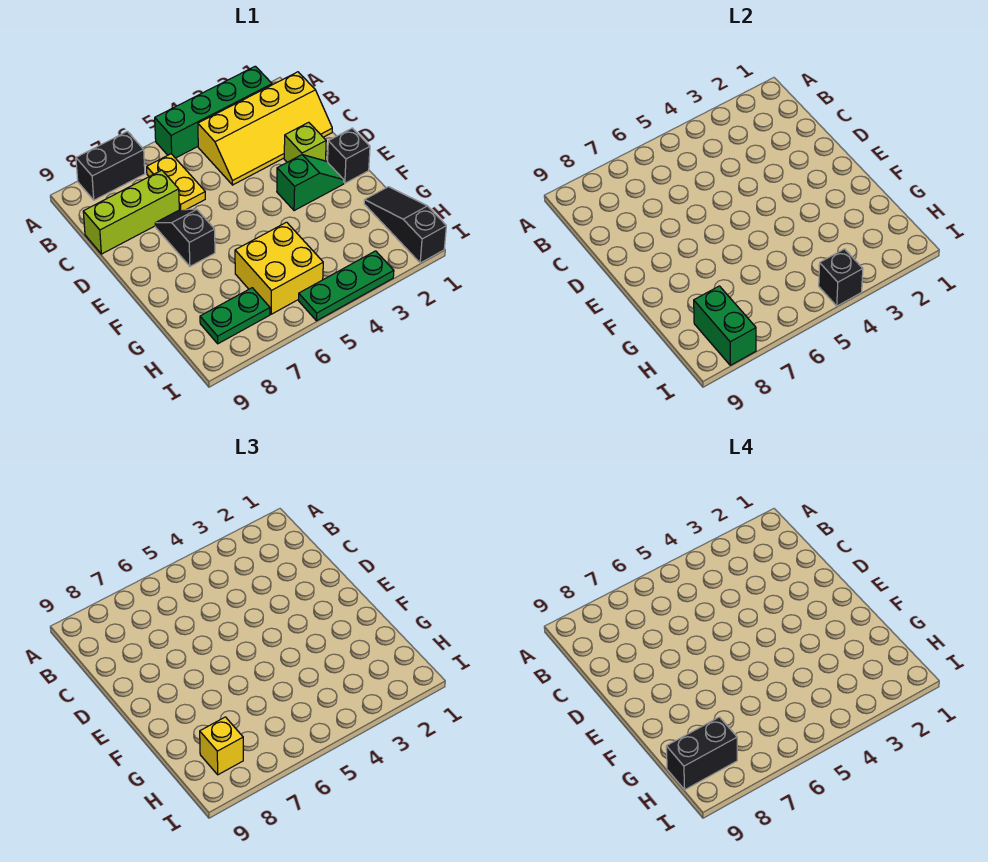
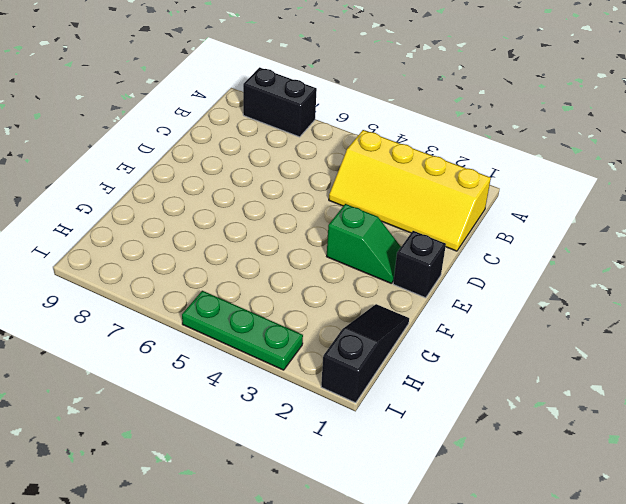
none -> green 1x4 brick [155,66,272,158]
none -> yellow 1x2 plate [147,154,205,210]
none -> lime 1x3 brick [83,170,179,254]

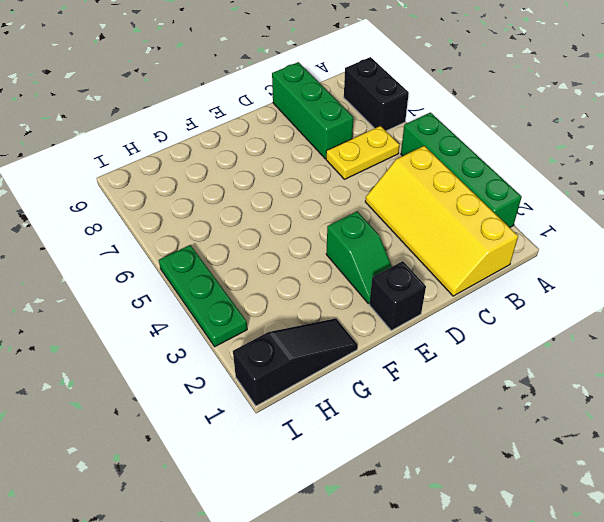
green 1x3 brick [272,62,353,159] -> lime 1x3 brick [83,170,179,254]
none -> lime 1x1 brick [284,122,326,162]
none -> black 1x2 slope [155,209,215,266]
none -> yellow 2x2 brick [235,222,323,314]

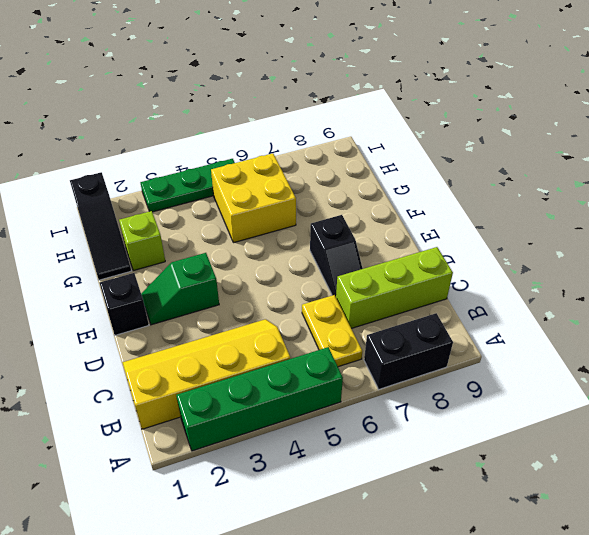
lime 1x1 brick [119,211,165,271] -> lime 1x1 brick moved to [284,122,326,162]
none -> green 1x2 plate [200,288,270,344]
none -> green 1x2 brick [694,286,756,365]
none -> black 1x1 brick [819,249,863,306]

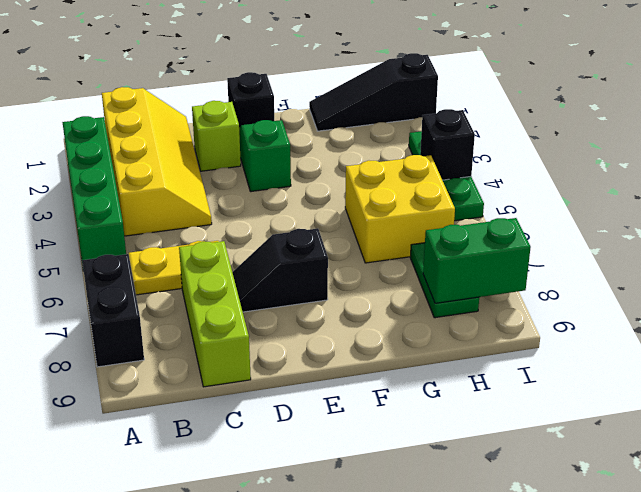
none -> yellow 1x1 brick [200,717,243,775]
none -> black 1x2 brick [666,717,737,790]

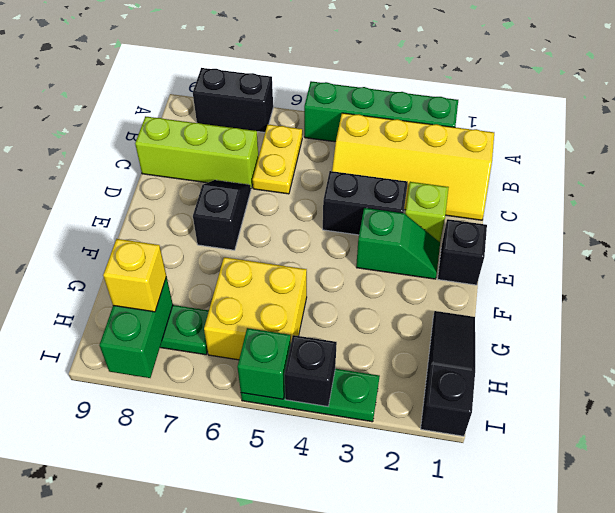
black 1x2 brick [323,171,408,235] -> black 1x2 brick moved to [666,717,737,790]
green 1x1 brick [237,328,291,399] -> none

